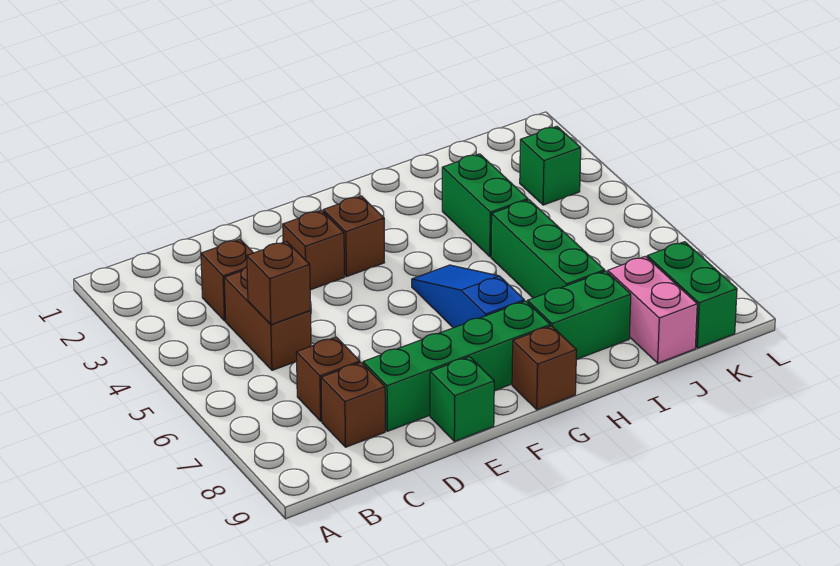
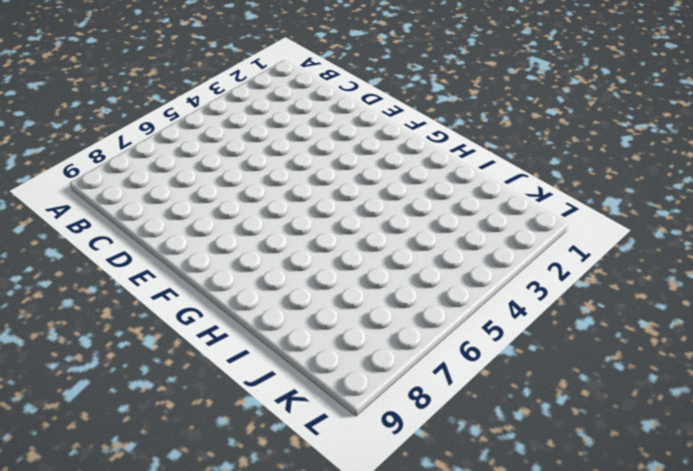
none -> brown 1x1 brick [201,239,253,321]
none -> brown 1x2 brick [224,267,311,370]
none -> brown 1x1 brick [296,337,360,421]

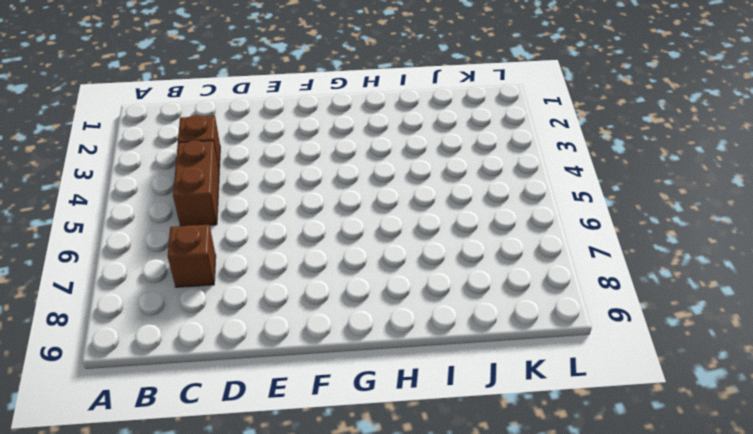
none -> brown 1x1 brick [321,363,385,447]
none -> green 1x4 brick [363,301,550,431]
none -> brown 1x1 brick [283,211,345,290]

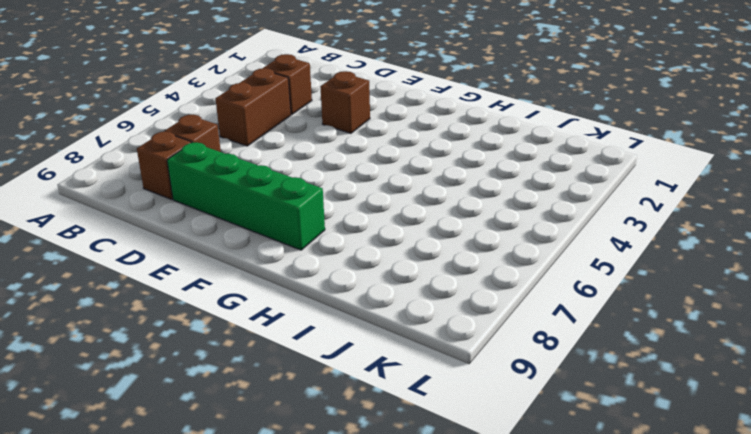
none -> green 1x1 brick [430,357,494,441]
none -> brown 1x1 brick [323,196,384,277]
none -> blue 1x3 slope [412,265,524,328]

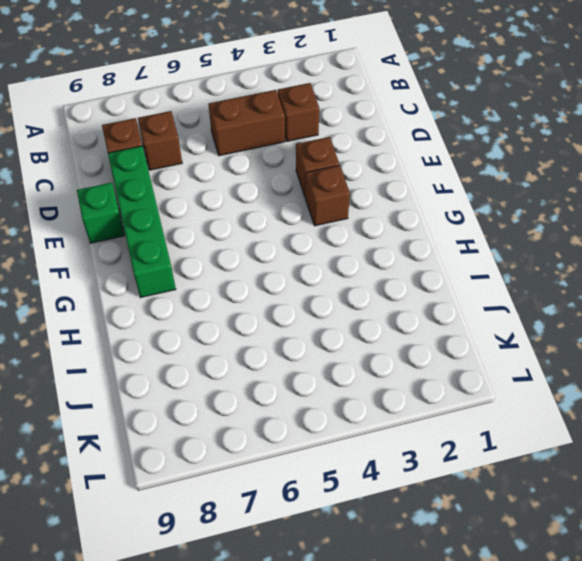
none -> blue 1x3 slope [412,265,524,328]
none -> brown 1x1 brick [512,326,577,410]
none -> green 1x2 brick [528,271,631,359]

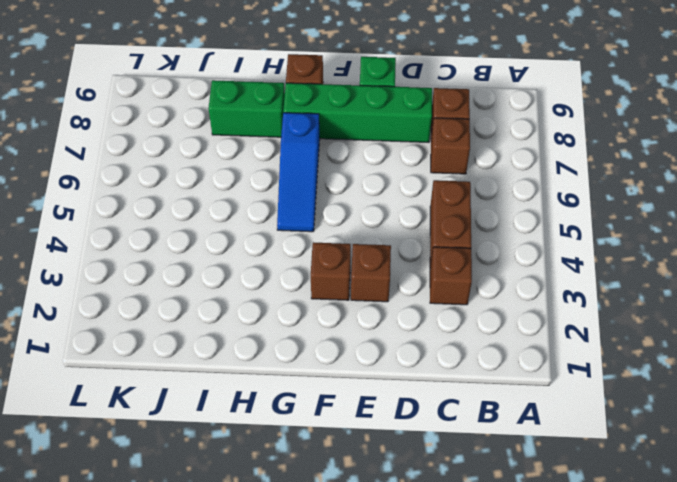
none -> green 1x2 brick [442,154,528,257]
none -> green 1x3 brick [491,200,605,298]
none -> pink 1x2 brick [608,256,697,363]

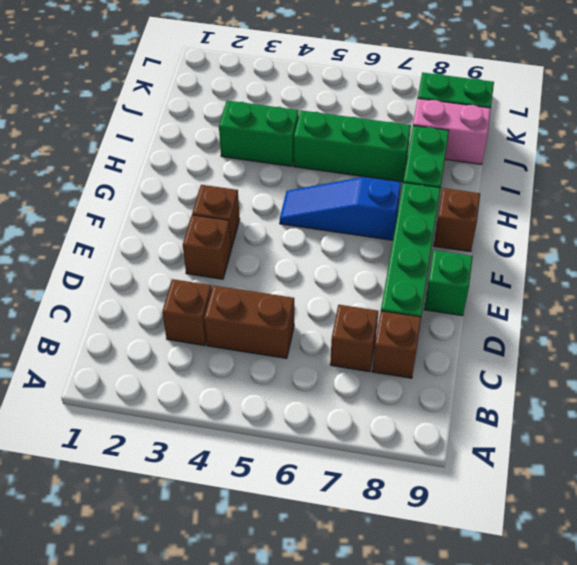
none -> green 1x1 brick [520,126,581,205]
none -> brown 1x1 brick [247,241,311,325]

